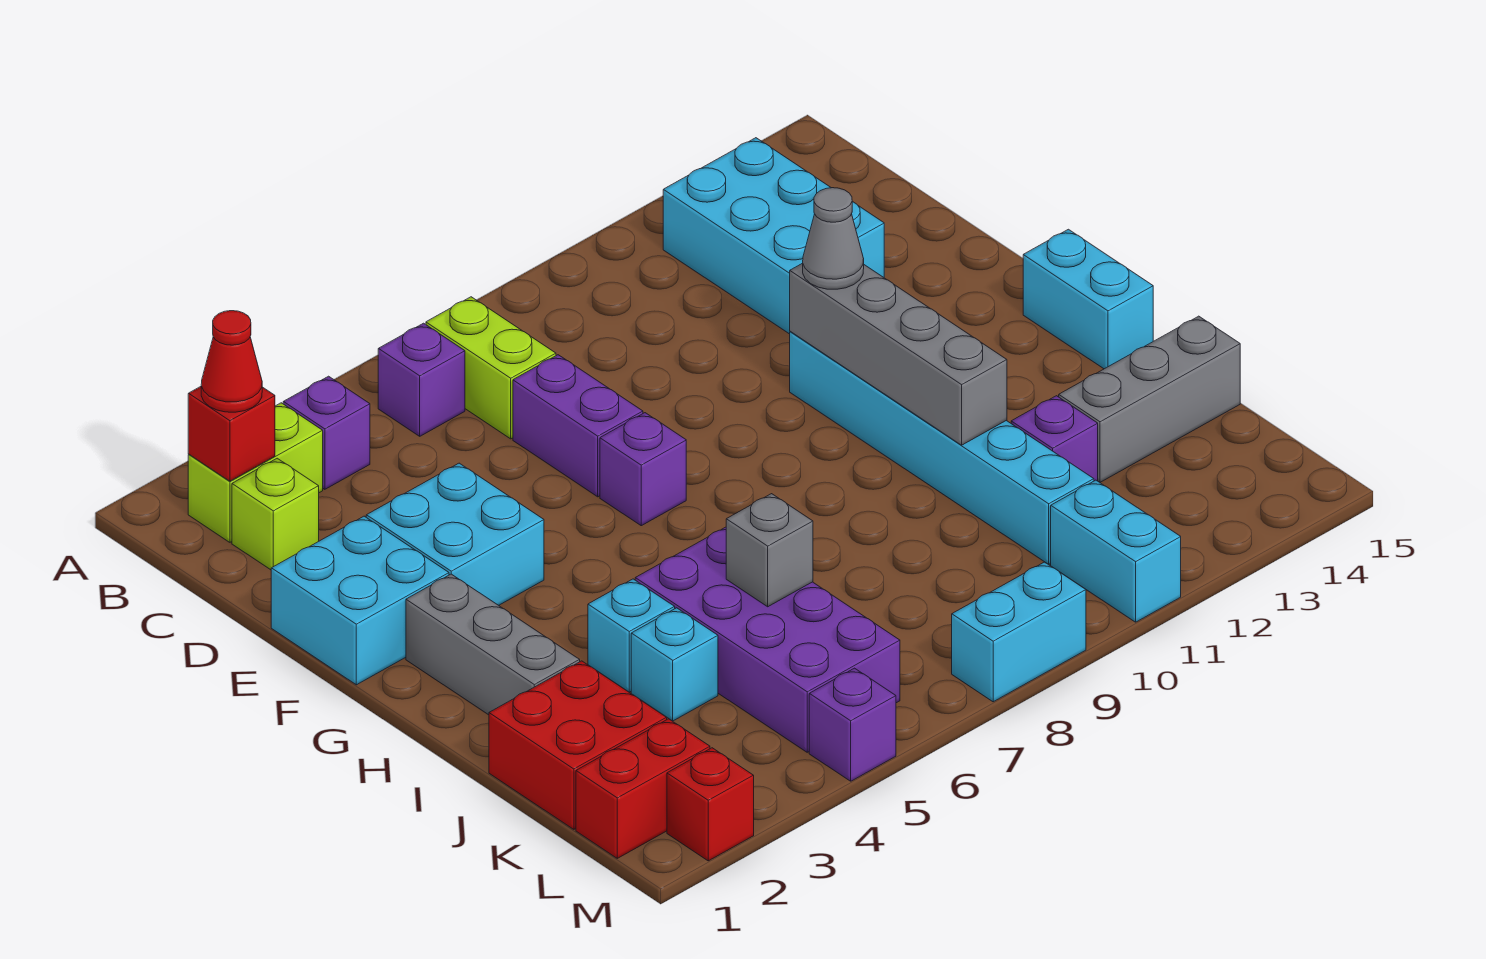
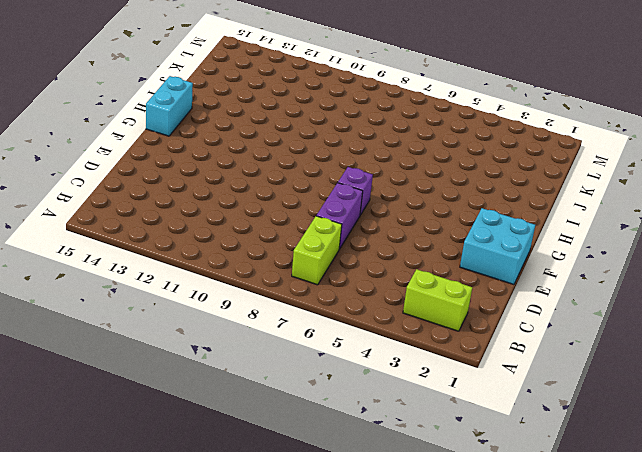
none -> purple 1x1 brick [283,376,370,489]
none -> purple 1x1 brick [378,323,465,436]
none -> cyan 2x3 brick [663,138,884,334]

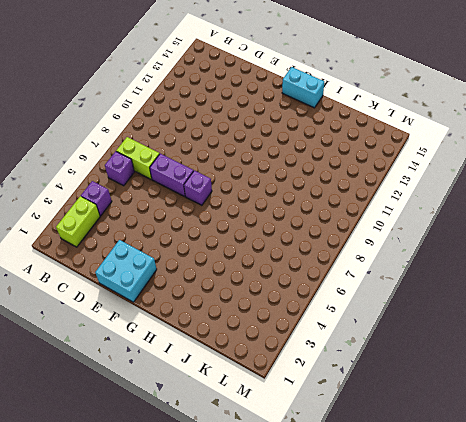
none -> cyan 2x3 brick [663,138,884,334]
none -> lime 1x1 brick [232,458,319,570]
none -> cyan 2x2 brick [366,463,544,605]

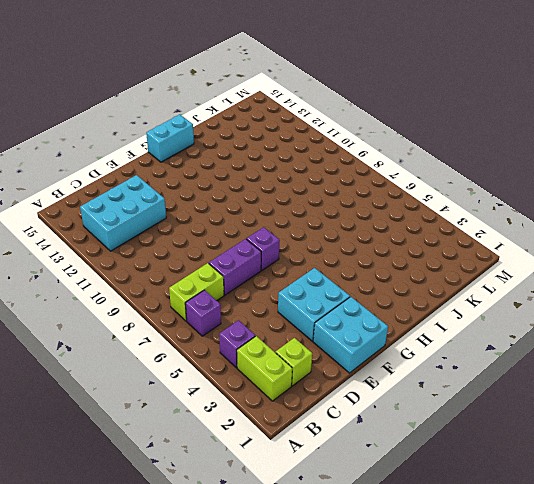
none -> cyan 1x6 brick [790,331,1094,564]
none -> grey 1x3 brick [406,574,580,715]
none -> cyan 1x1 brick [588,579,675,692]

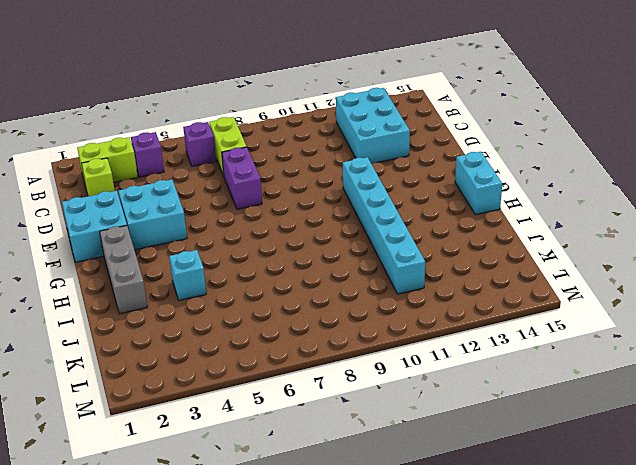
none -> purple 1x1 brick [600,413,686,526]
none -> purple 2x4 brick [635,527,900,752]
none -> red 2x2 brick [489,661,667,829]

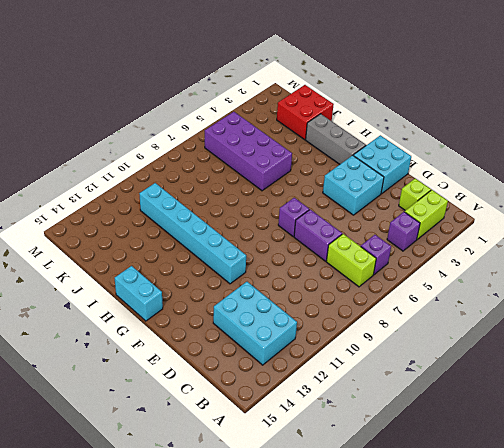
none -> cyan 1x1 brick [588,579,675,692]
none -> cyan 1x1 brick [631,608,718,721]
none -> purple 1x1 brick [1011,396,1098,481]

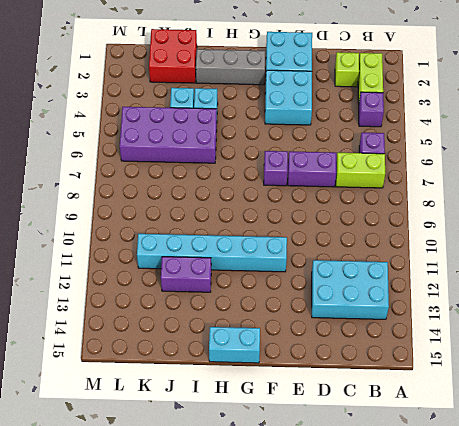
purple 1x2 brick [161,257,211,292] -> purple 1x1 brick [1011,396,1098,481]
none -> grey 1x3 brick [1059,316,1240,482]
none -> red 1x2 brick [576,719,710,858]
none -> cyan 1x2 brick [1051,480,1181,622]

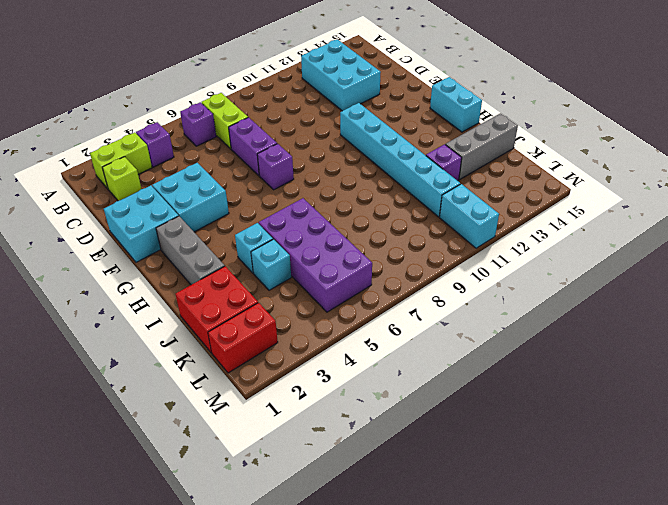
none -> red 1x1 brick [667,748,754,861]
none -> purple 1x1 brick [809,668,896,781]
none -> cyan 1x2 brick [952,562,1086,702]

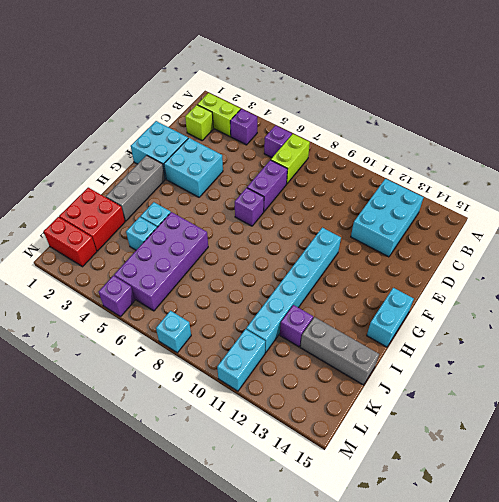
cyan 1x1 brick [156,311,191,353] -> cyan 1x2 brick [952,562,1086,702]
none -> red 1x1 brick [667,748,754,861]
none -> red 1x1 brick [188,387,275,481]
none -> grey 1x4 brick [790,263,1007,445]

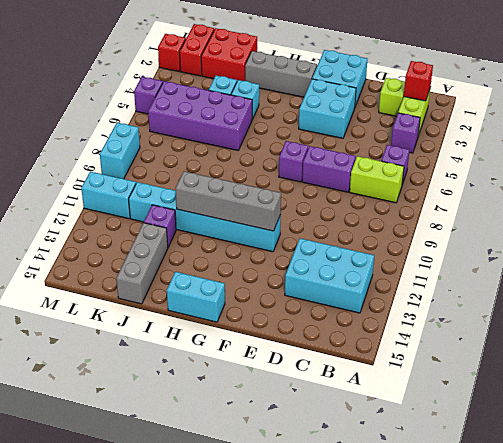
none -> grey 1x1 brick [726,494,813,607]
none -> red 1x1 cone [201,311,262,412]
none -> grey 1x1 cone [803,188,864,289]

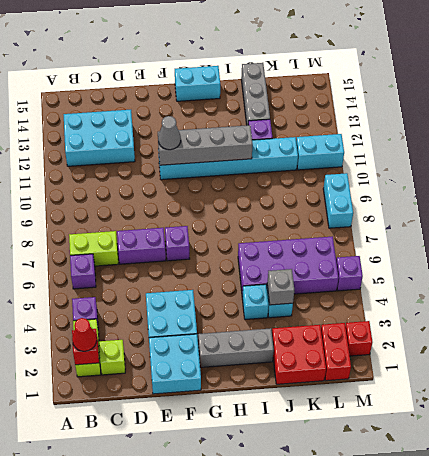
grey 1x1 brick [267,269,294,305] -> grey 1x1 brick moved to [726,494,813,607]

